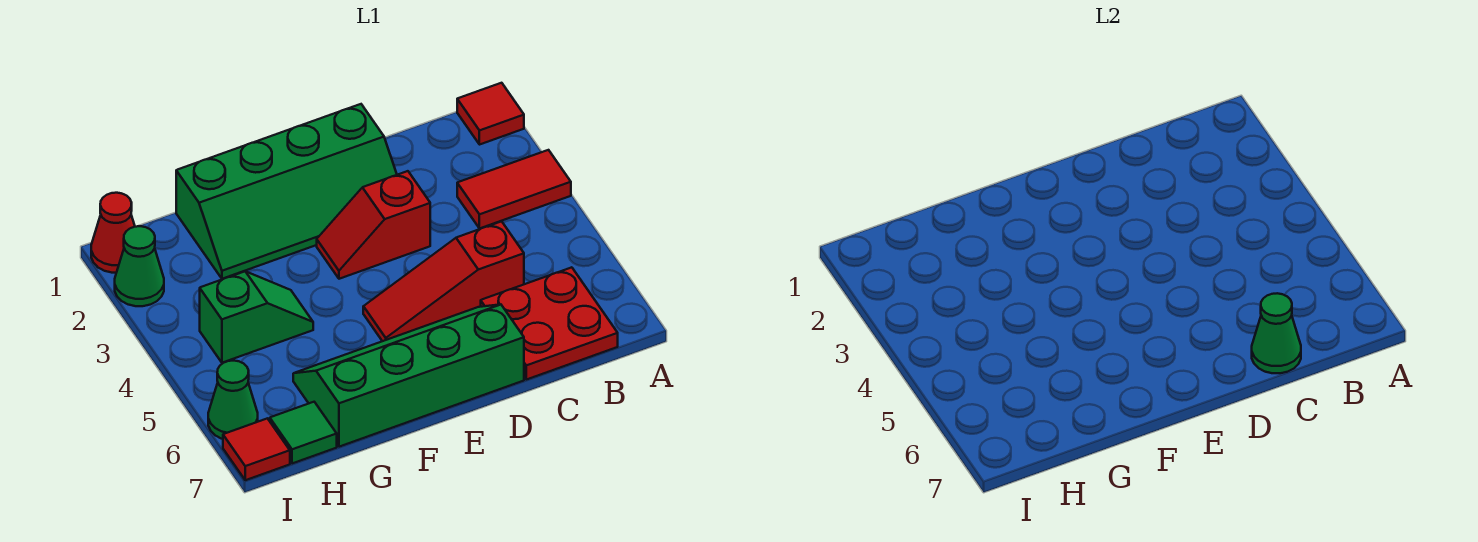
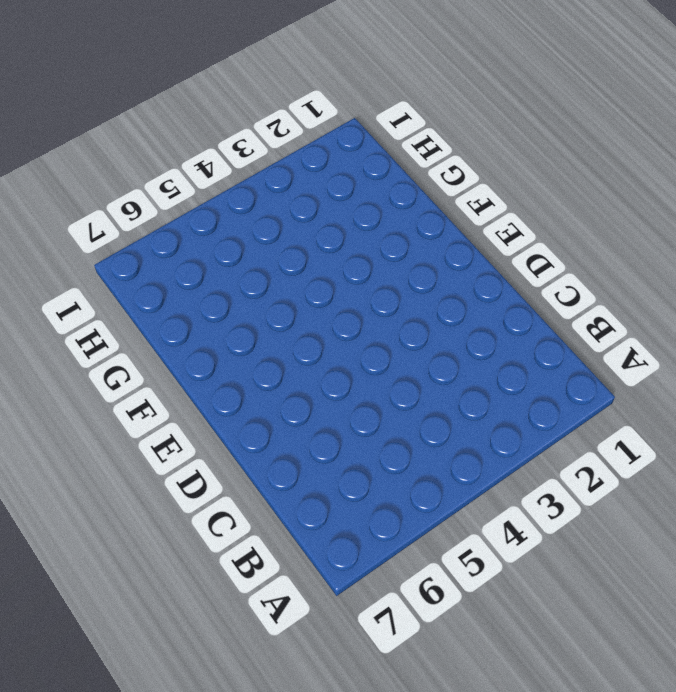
none -> red 1x1 tile [457,83,524,145]
none -> red 1x2 tile [457,150,571,229]
none -> red 2x2 plate [481,267,618,380]

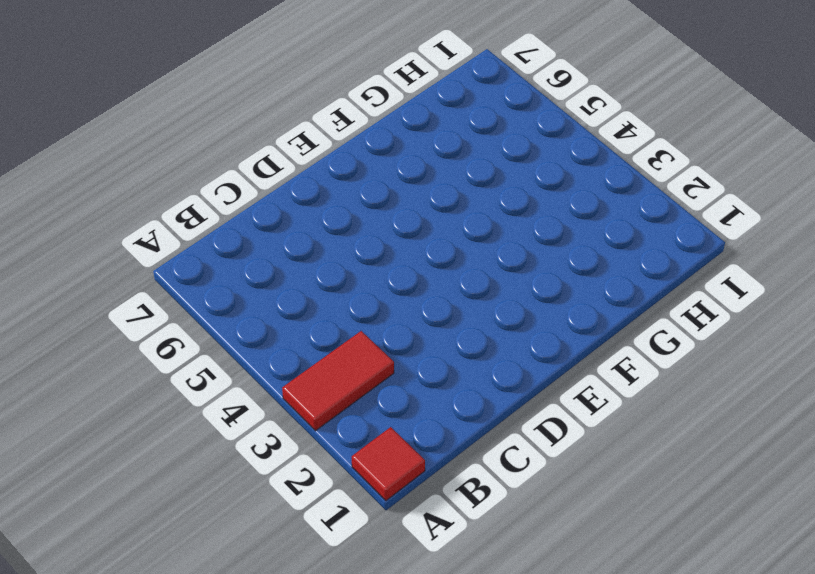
none -> red 2x2 plate [481,267,618,380]
none -> red 1x3 slope [363,221,524,341]
none -> green 2x4 slope [176,104,397,279]

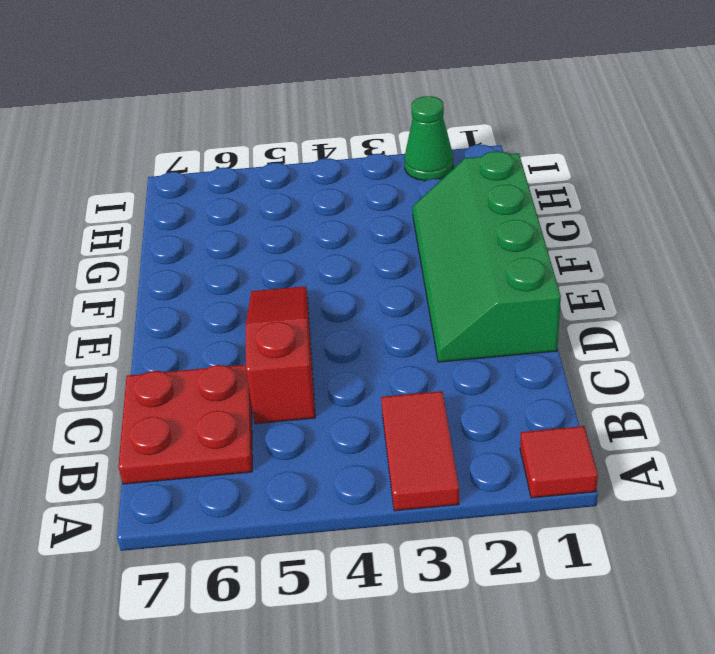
none -> red 1x2 slope [317,171,430,279]
none -> green 2x4 slope [293,305,524,447]
none -> green 1x2 slope [200,271,313,363]

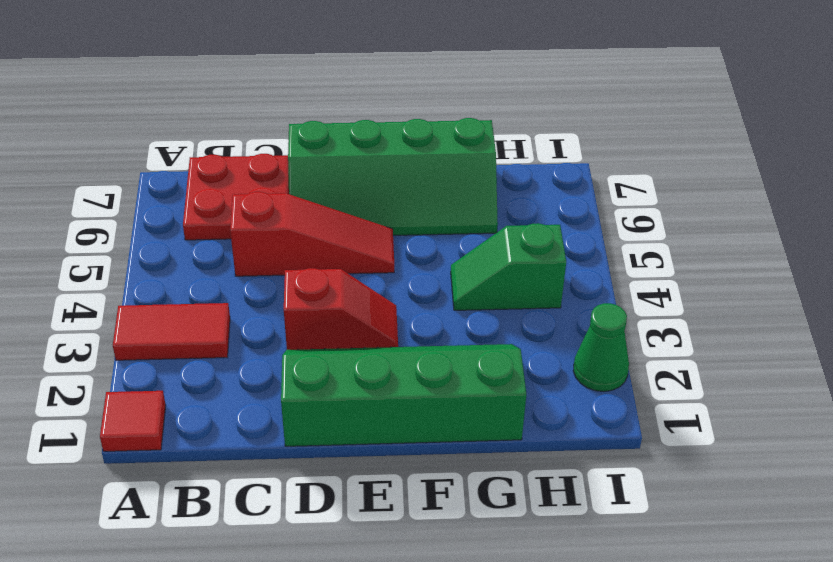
none -> green 1x1 tile [270,402,337,464]
none -> red 1x1 cone [91,193,135,273]
none -> green 1x1 cone [208,361,258,439]

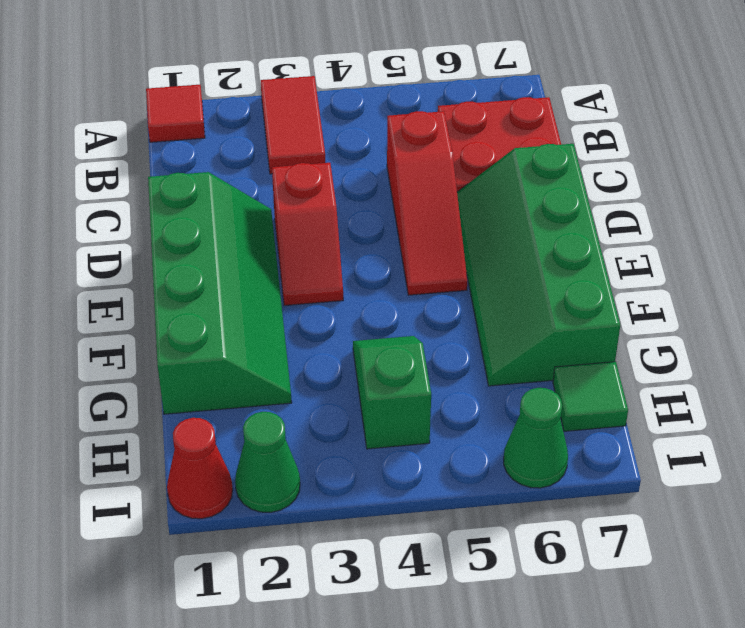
none -> red 1x1 tile [223,418,290,480]
none -> green 1x1 cone [1252,293,1301,373]

